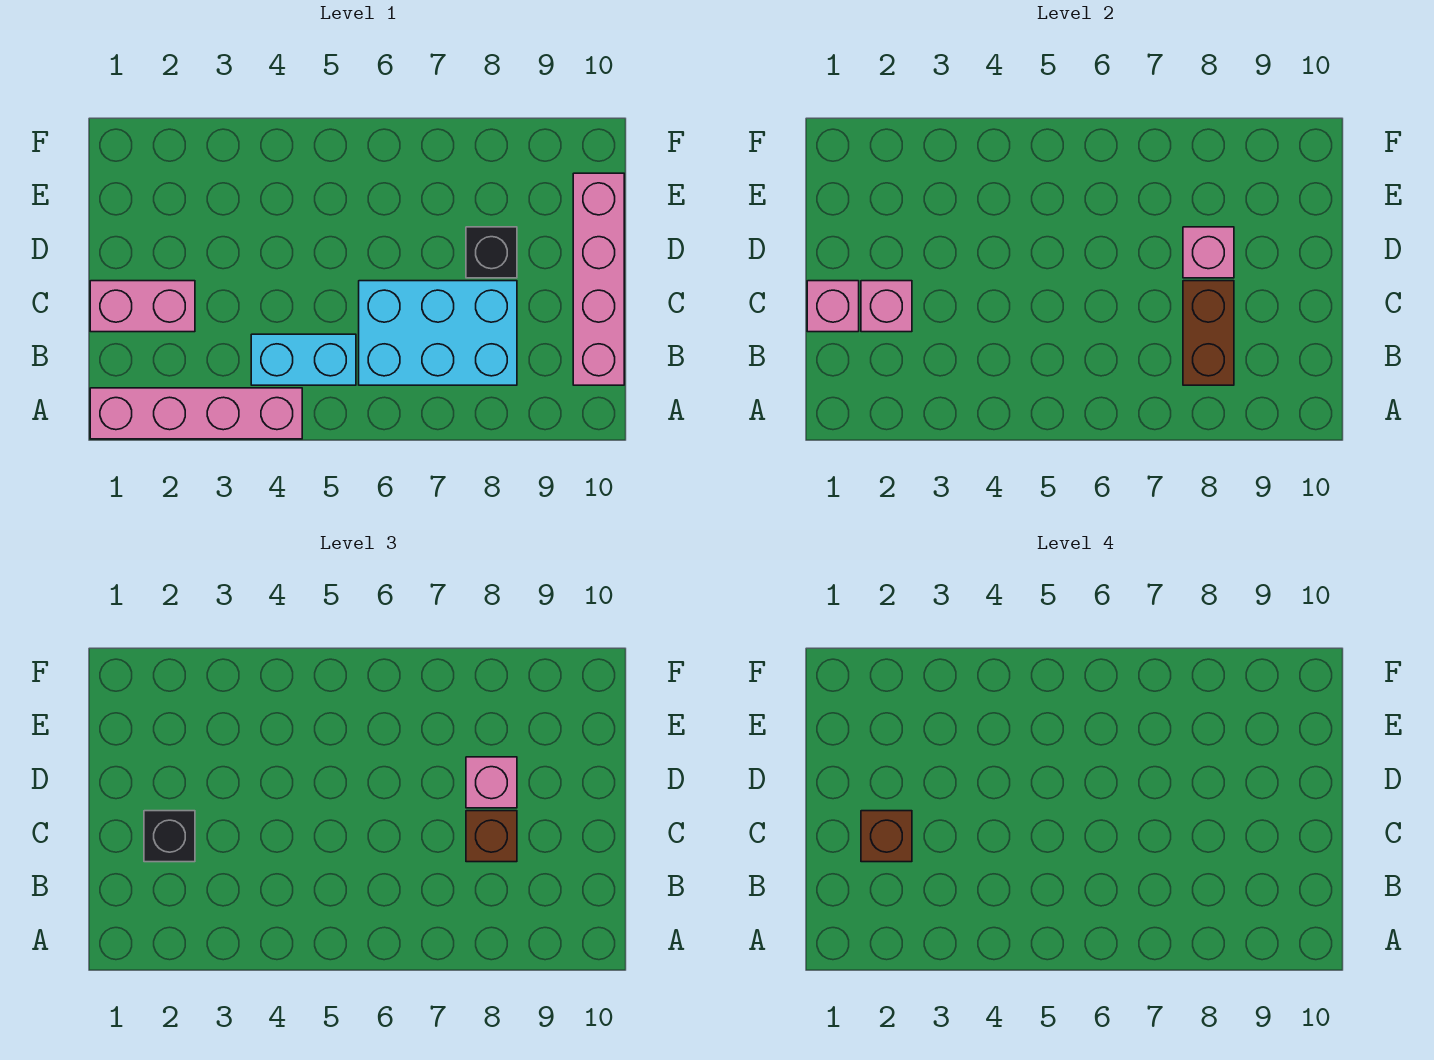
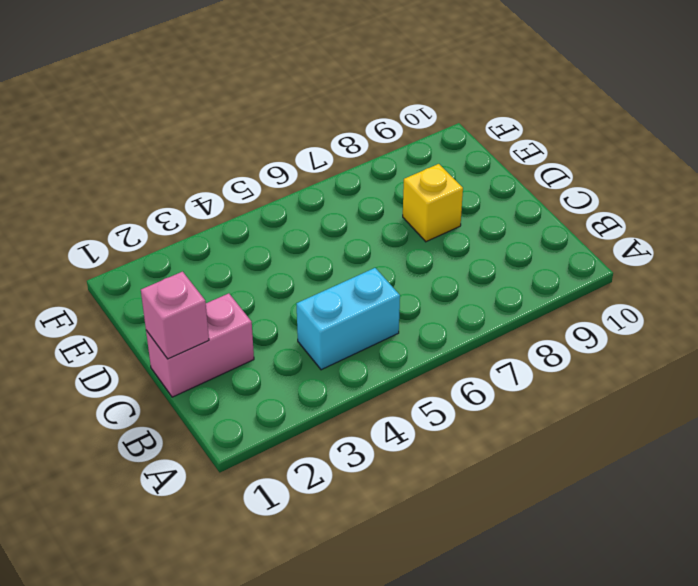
yellow 1x1 brick [403,164,463,242] -> black 1x1 brick [466,227,517,278]
none -> pink 1x4 brick [90,388,302,439]
none -> cyan 2x3 brick [359,281,517,385]
none -> pink 1x4 brick [573,173,624,385]

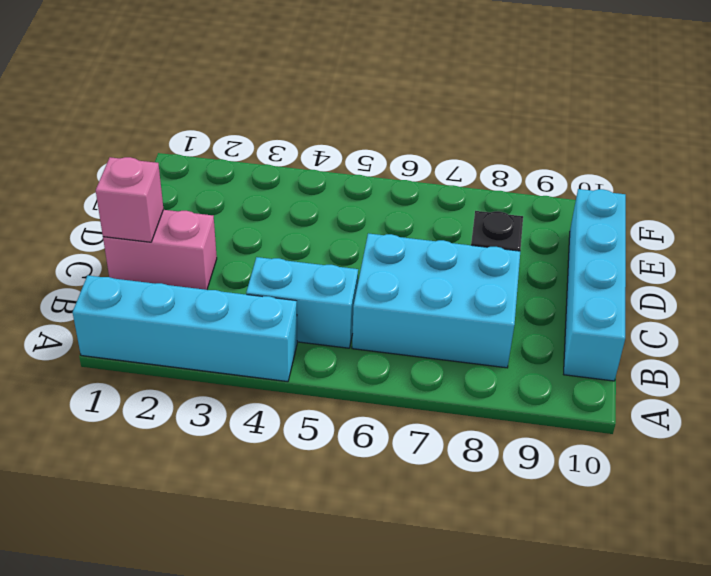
cyan 1x4 brick [73,275,297,382] -> pink 1x4 brick [90,388,302,439]
cyan 1x4 brick [564,189,626,381] -> pink 1x4 brick [573,173,624,385]
none -> brown 1x2 brick [1183,281,1234,385]
none -> pink 1x1 brick [861,281,912,332]
none -> pink 1x1 brick [1183,227,1234,278]

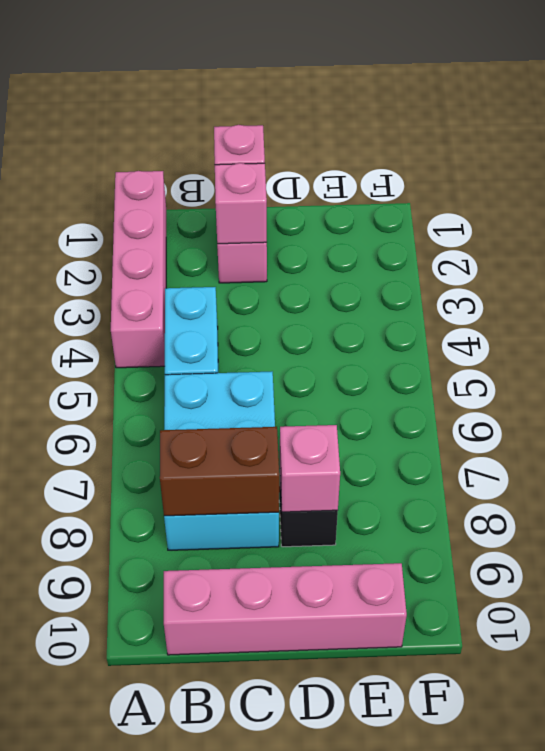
none -> black 1x1 brick [144,811,195,862]
none -> brown 1x1 brick [466,811,517,862]
none -> pink 1x1 brick [466,757,517,808]

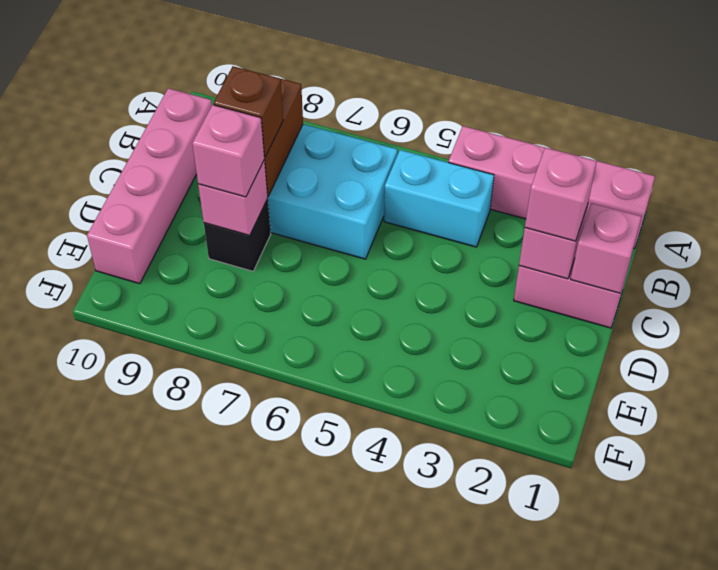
pink 1x1 brick [525,148,597,241] -> black 1x1 brick [144,811,195,862]
none -> brown 1x1 brick [861,811,912,862]

